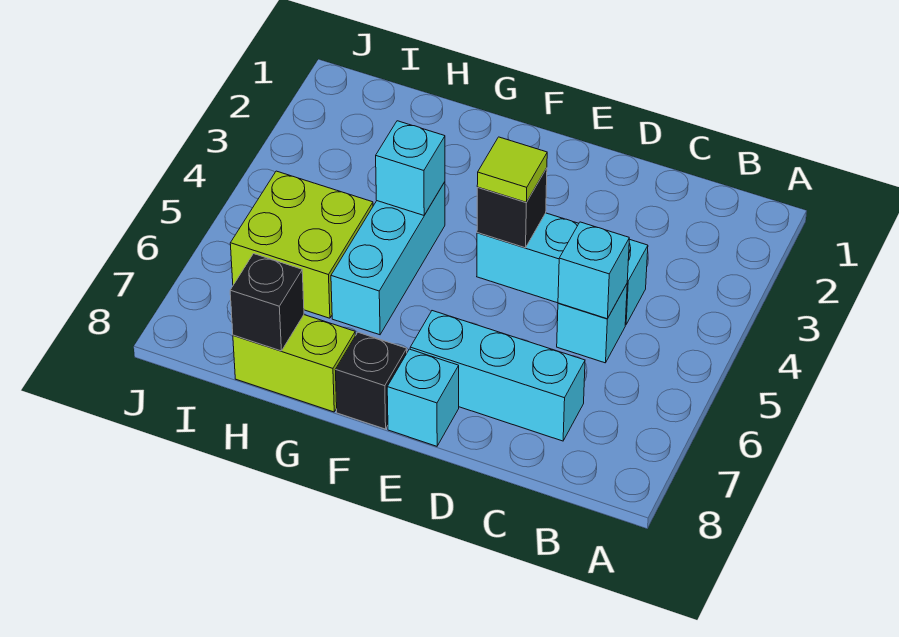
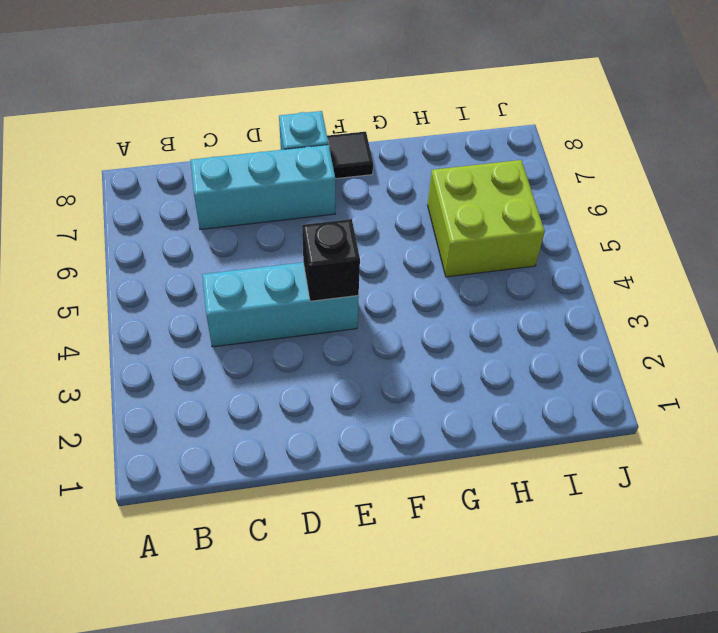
black 1x1 tile [327,132,373,179] -> black 1x1 brick [336,332,407,429]
none -> cyan 1x1 brick [557,284,627,363]
none -> cyan 1x3 brick [331,182,445,335]
none -> lime 1x2 brick [233,315,355,412]

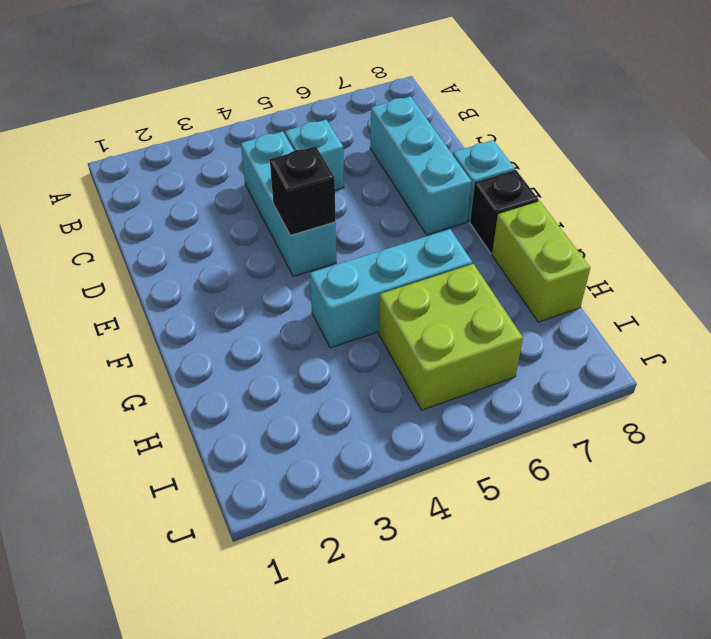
none -> cyan 1x1 brick [558,222,629,319]
none -> cyan 1x1 brick [376,121,445,215]
none -> black 1x1 brick [230,254,304,351]

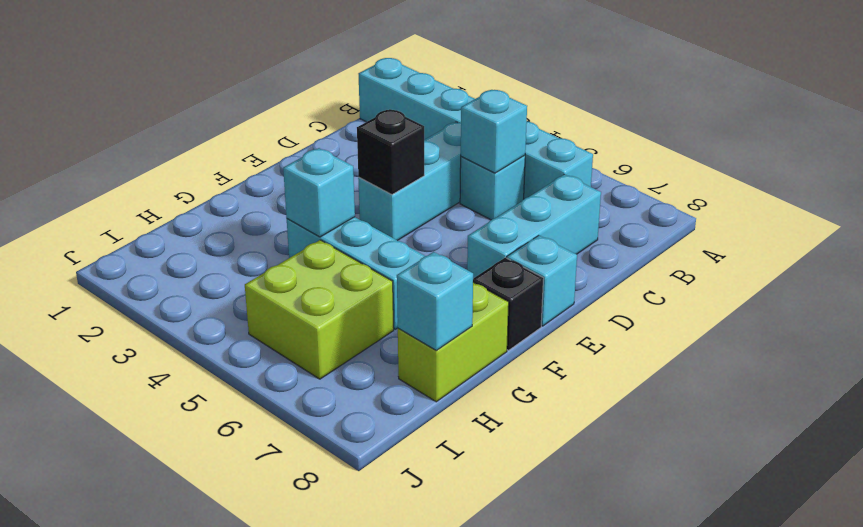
cyan 1x6 brick [358,58,593,199] -> none
cyan 1x1 brick [397,252,473,350] -> black 1x1 brick [230,254,304,351]
none -> lime 1x1 tile [477,137,547,202]

